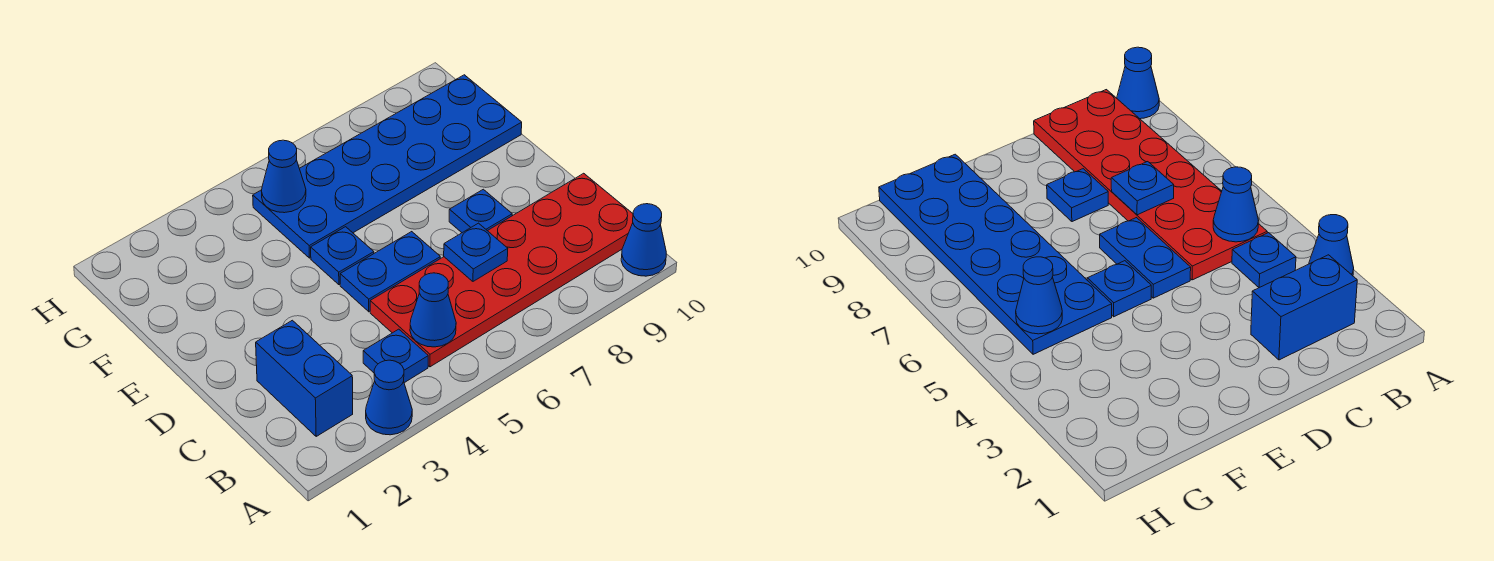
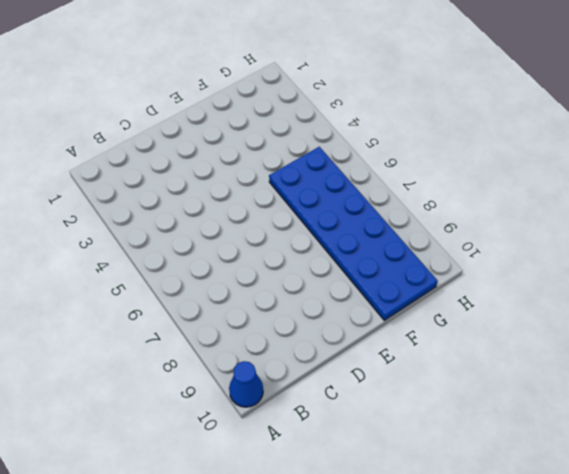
none -> blue 1x1 cone [366,360,412,435]
none -> blue 1x2 brick [256,320,353,436]
none -> blue 1x1 plate [363,329,428,383]

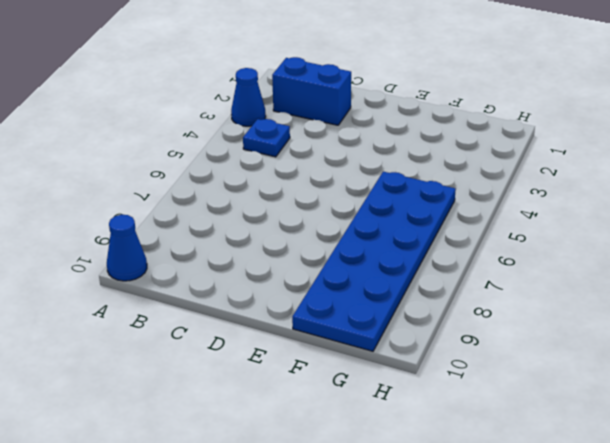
none -> red 2x6 plate [370,173,633,367]
none -> blue 1x2 plate [340,232,440,312]
none -> blue 1x1 plate [449,189,512,233]

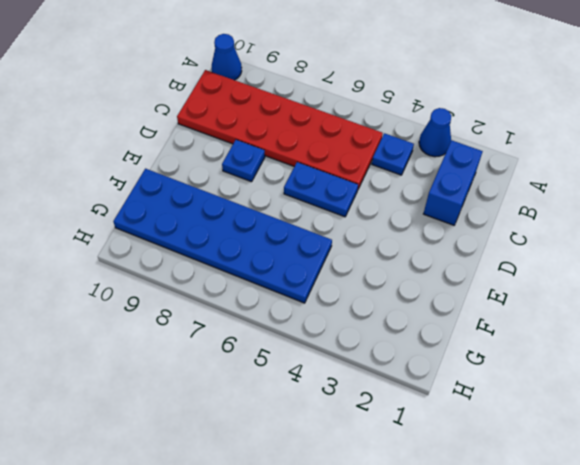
none -> blue 1x1 plate [311,227,374,285]
none -> blue 1x1 cone [410,273,456,347]
none -> blue 1x1 plate [444,223,508,281]

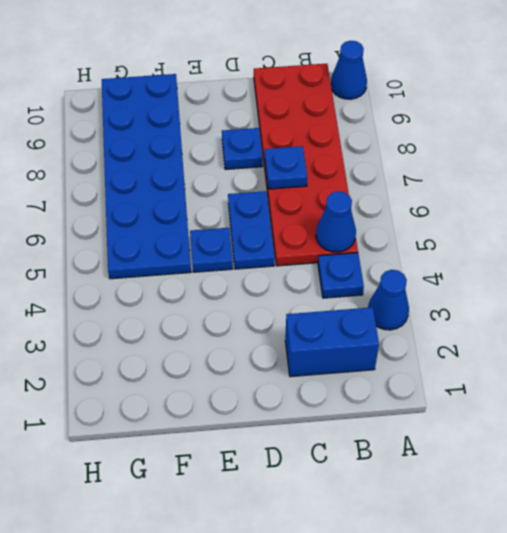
none -> blue 1x1 cone [262,140,306,213]

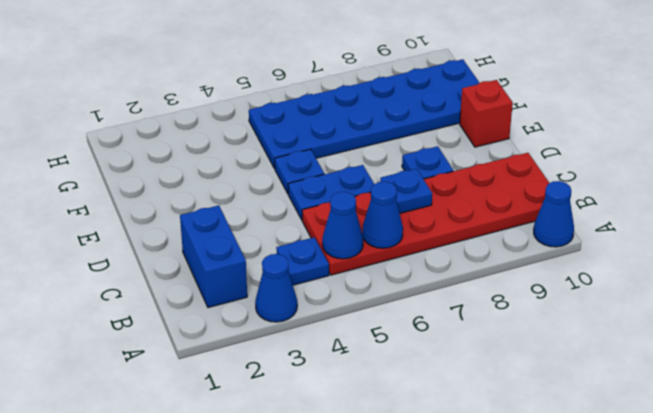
blue 1x1 cone [362,182,403,248] -> blue 1x1 cone moved to [262,140,306,213]
red 1x1 brick [460,80,513,147] -> none

